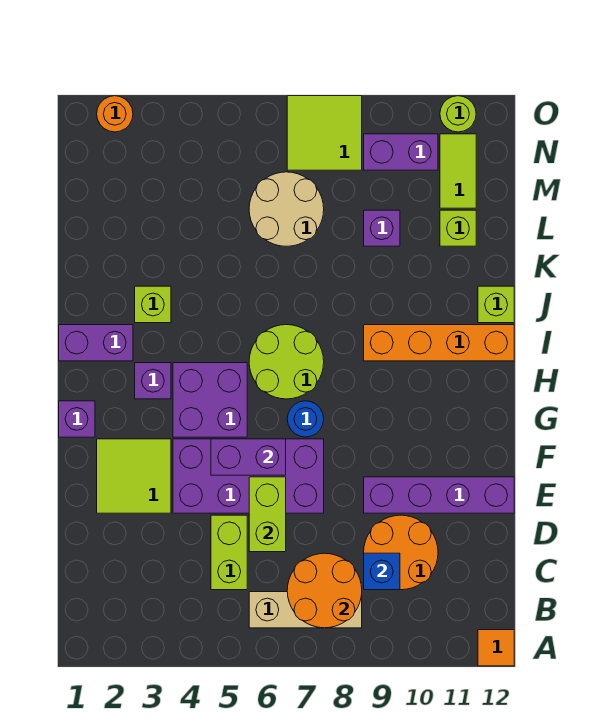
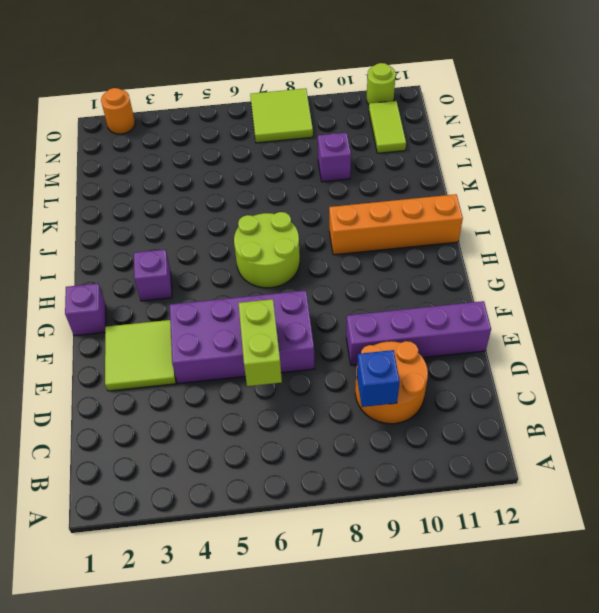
none -> orange 1x1 tile [478,630,514,666]
none -> tan 1x3 brick [249,592,362,628]
none -> lime 1x2 brick [211,515,247,590]

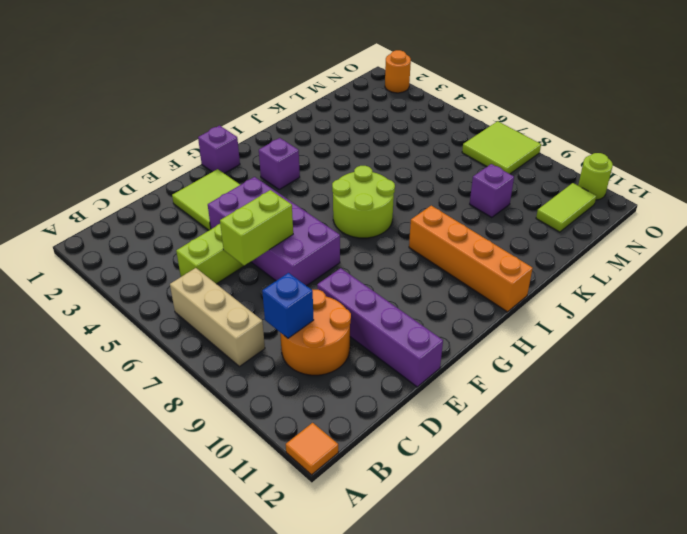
none -> purple 2x2 brick [173,363,247,437]
none -> blue 1x1 round brick [287,401,324,437]
none -> purple 1x2 brick [59,325,133,361]

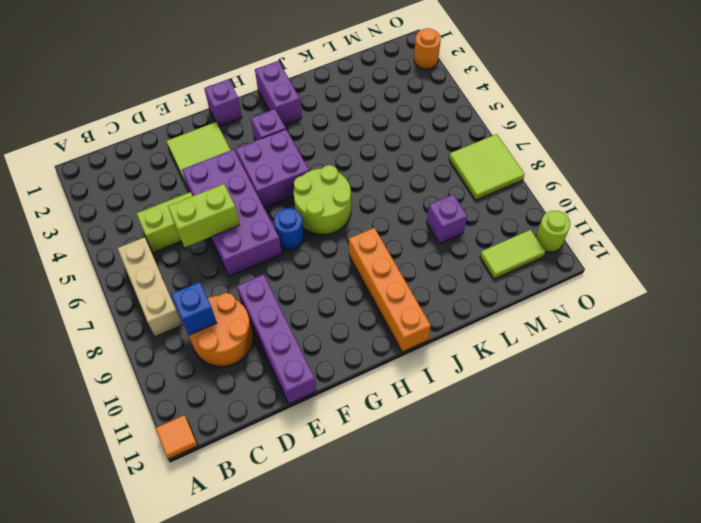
none -> lime 1x1 brick [135,286,171,323]
none -> lime 1x1 brick [478,286,514,323]
none -> tan 2x2 round brick [249,172,324,246]

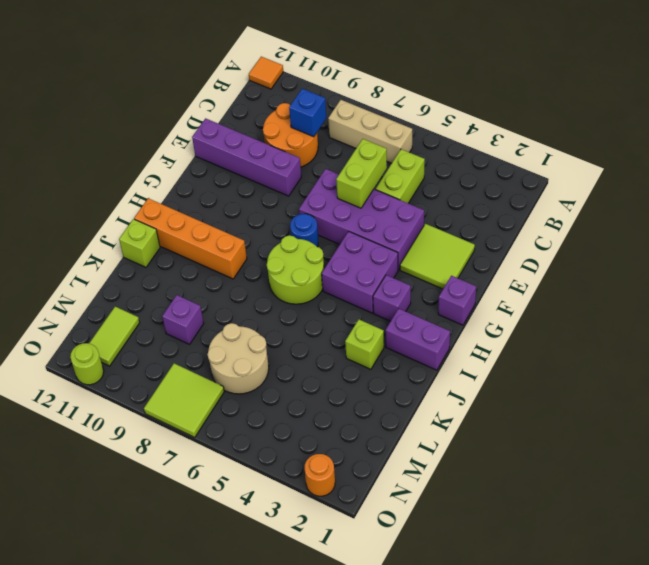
none -> lime 1x1 brick [440,210,476,246]
none -> purple 1x2 brick [364,134,438,170]
none -> orange 2x2 round brick [287,553,362,628]

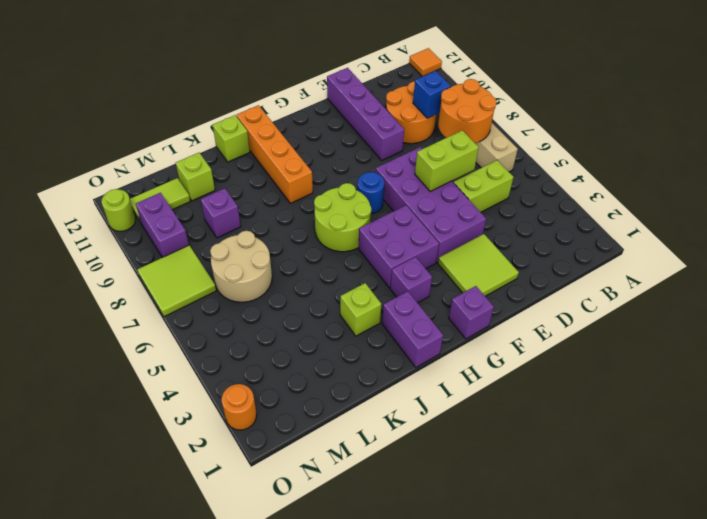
none -> purple 1x2 brick [211,439,286,475]

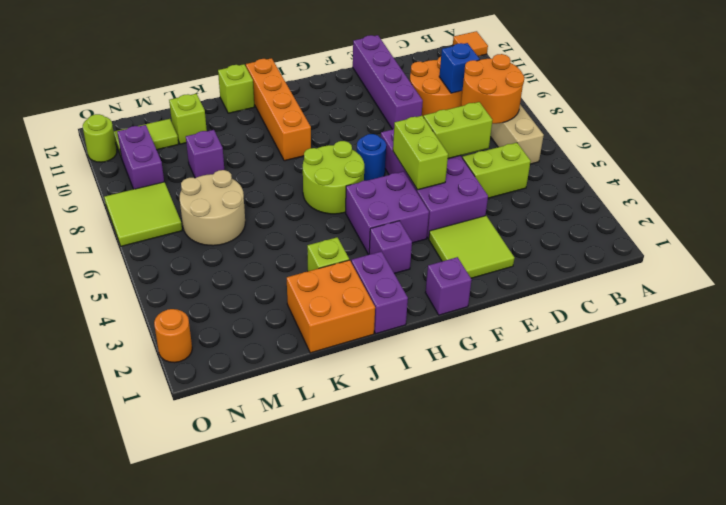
lime 1x2 brick [393,116,448,190] -> purple 1x2 brick [211,439,286,475]
orange 2x2 brick [287,260,375,353] -> none

